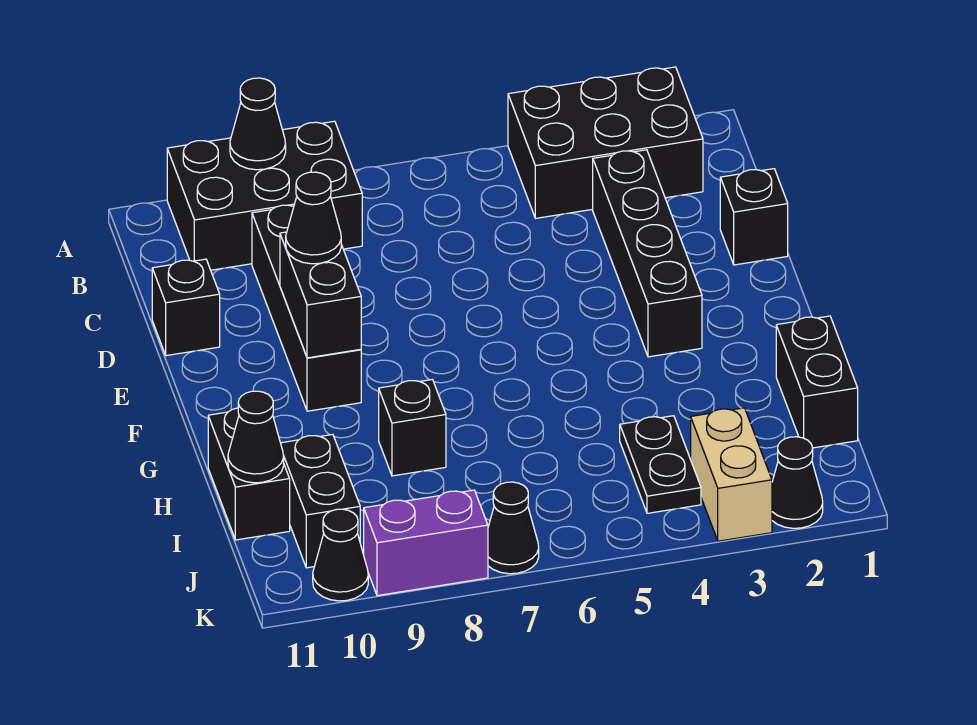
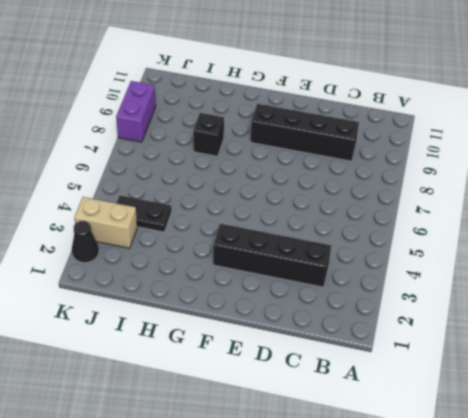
none -> black 2x3 brick [508,67,703,218]
none -> black 2x3 brick [167,121,362,270]
none -> black 1x1 brick [720,169,788,265]

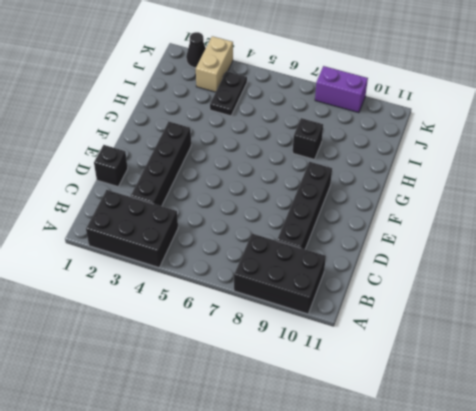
none -> black 1x1 brick [152,259,220,356]
none -> black 1x2 brick [776,316,858,448]
none -> black 1x2 brick [208,408,290,540]

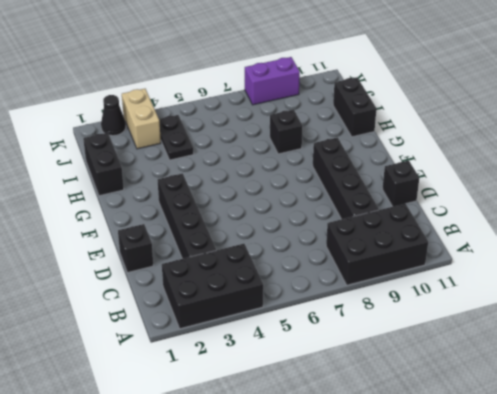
none -> black 1x2 brick [281,434,360,568]
none -> black 1x1 cone [488,482,539,574]
none -> black 1x1 cone [313,509,368,601]

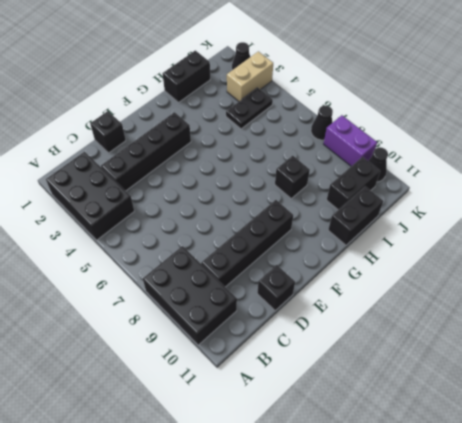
none -> black 1x1 cone [230,78,286,170]
none -> black 1x2 brick [280,232,361,358]
none -> black 1x1 cone [228,391,284,483]

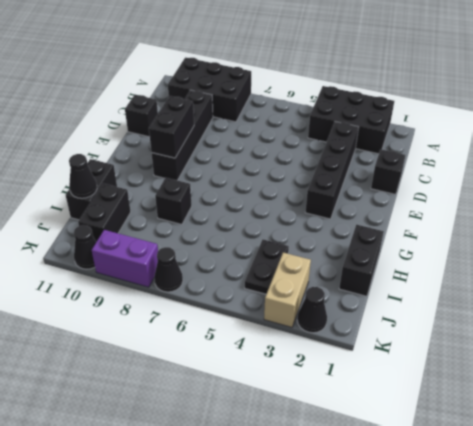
none -> black 1x1 cone [230,78,286,170]
none -> black 1x1 cone [286,172,341,264]

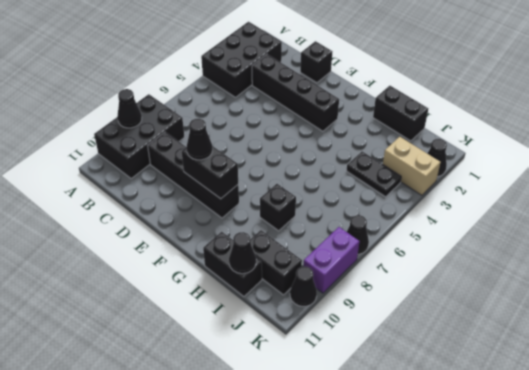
none -> black 1x1 brick [152,259,220,356]

